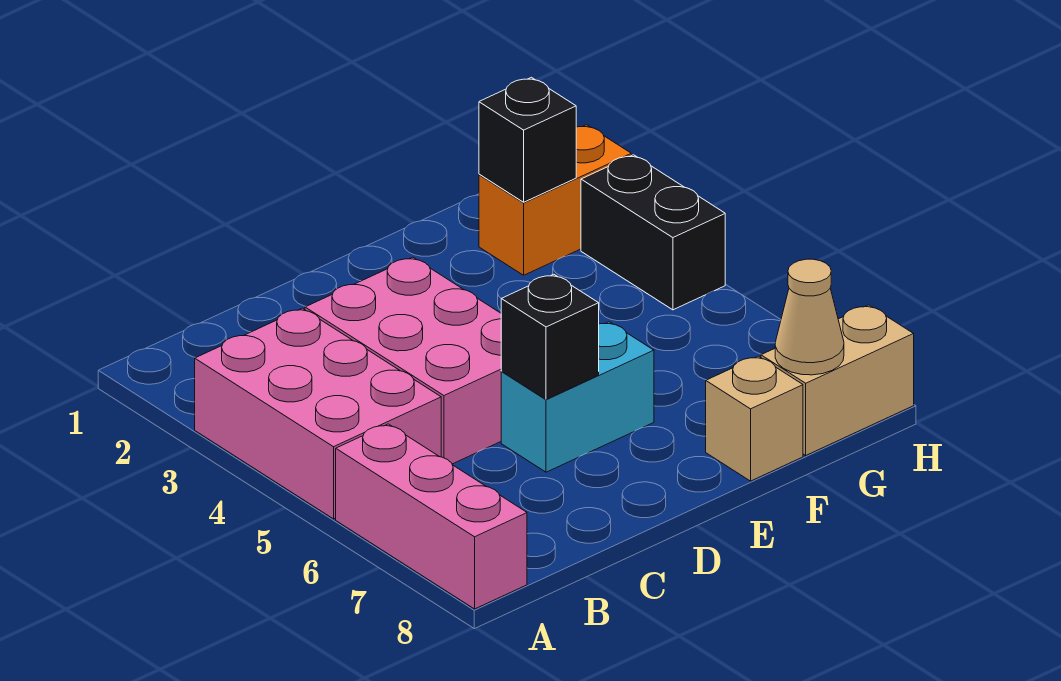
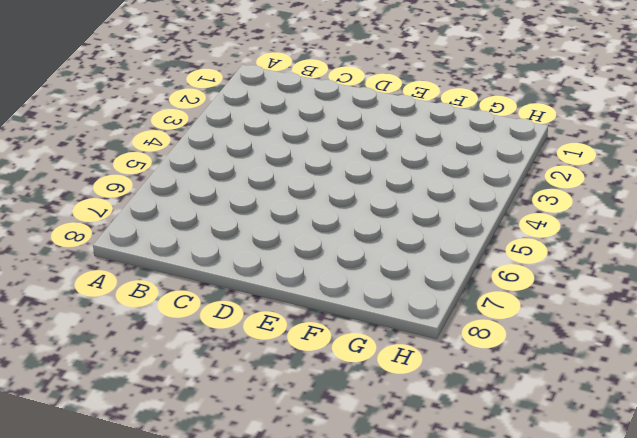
none -> pink 2x3 brick [195,308,441,519]
none -> pink 1x3 brick [336,424,527,609]

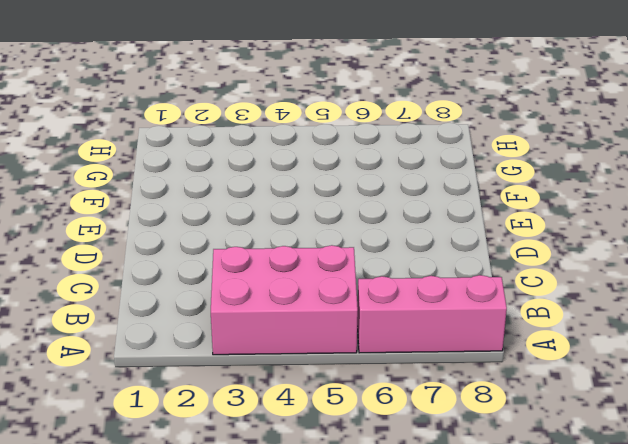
none -> pink 2x3 brick [305,257,502,464]
none -> cyan 1x2 brick [501,322,654,472]

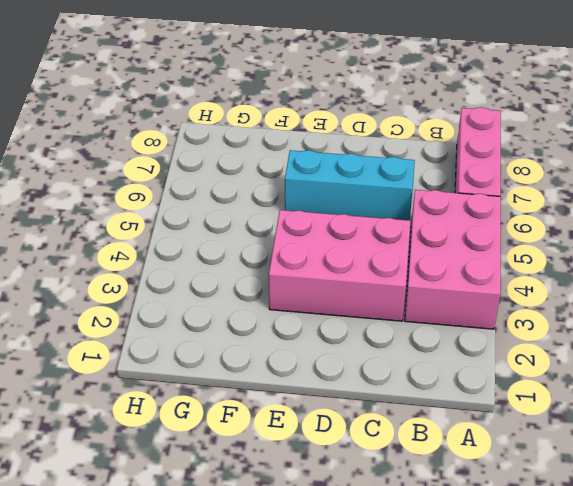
pink 2x3 brick [269,210,411,321] -> pink 2x3 brick turned to [305,257,502,464]
cyan 1x3 brick [285,150,415,220] -> cyan 1x2 brick [501,322,654,472]
none -> tan 1x1 brick [706,356,803,481]
none -> orange 1x2 brick [479,125,631,275]

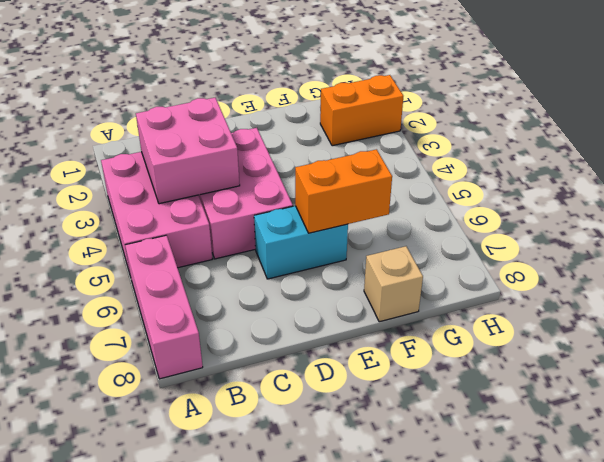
pink 2x2 brick [136,98,240,204] -> none
orange 1x2 brick [295,149,392,233] -> none
none -> tan 1x2 brick [761,305,914,455]
none -> black 1x2 brick [581,155,725,310]

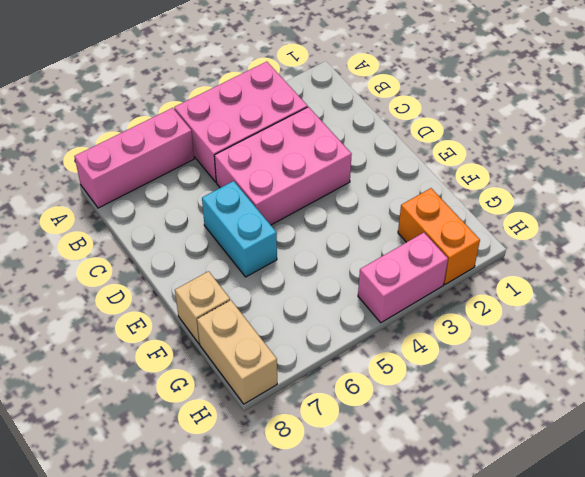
pink 1x2 brick [358,233,448,323] -> black 1x2 brick [581,155,725,310]
none -> black 1x1 brick [501,274,599,399]
none -> black 1x1 brick [479,77,576,202]

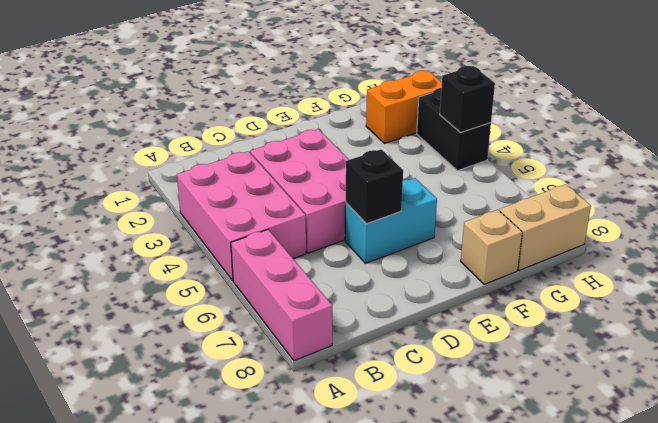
black 1x1 brick [440,66,495,133] -> black 1x1 brick moved to [479,77,576,202]
none -> tan 1x1 cone [775,259,844,375]

